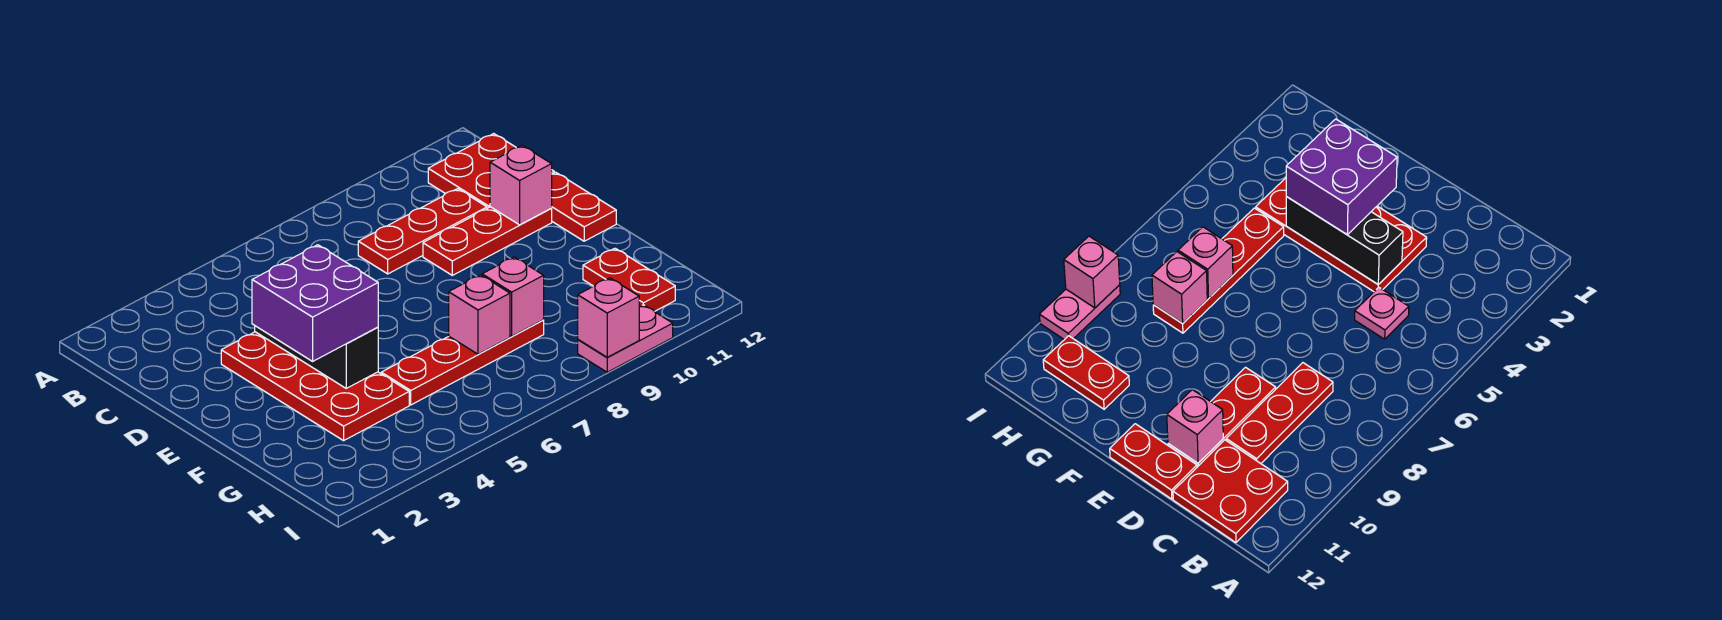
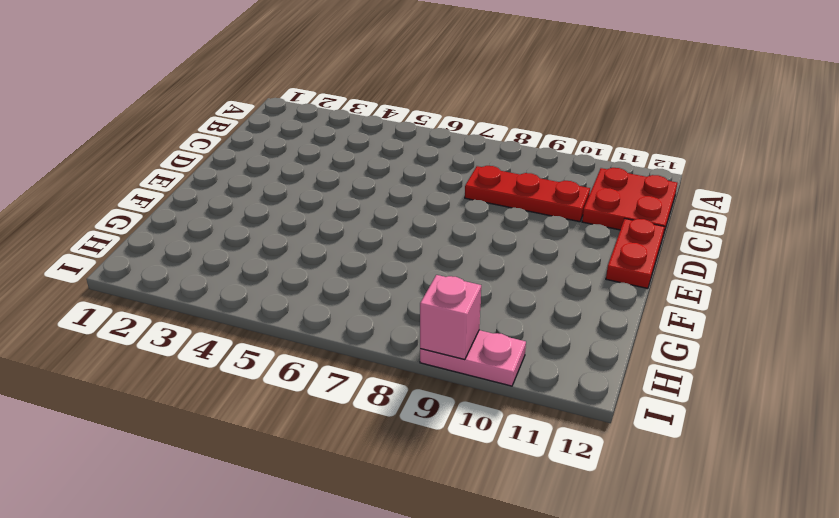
none -> pink 1x1 plate [1355,287,1409,339]
none -> red 2x4 plate [221,332,409,441]
none -> red 1x3 plate [423,207,552,275]

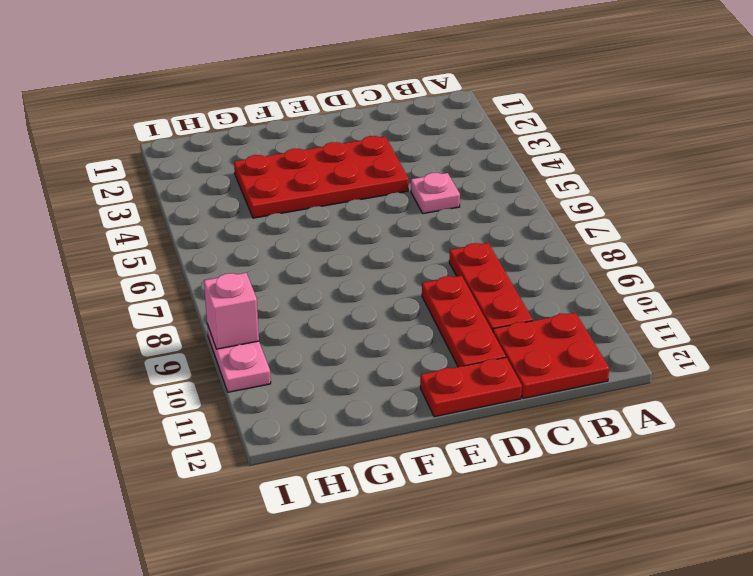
none -> red 1x4 plate [381,320,544,405]
none -> red 1x2 plate [583,248,675,311]
none -> black 1x3 brick [255,326,378,388]

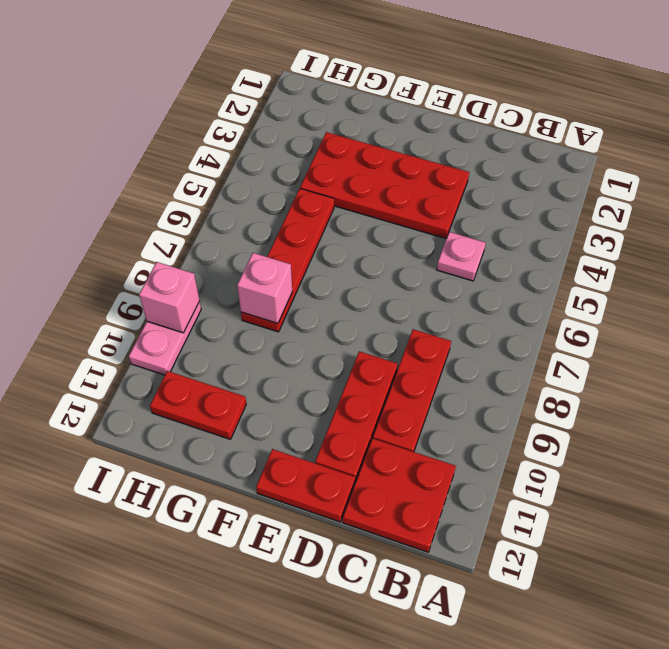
none -> black 1x3 brick [255,326,378,388]
none -> pink 1x1 brick [490,145,552,225]
none -> pink 1x1 brick [449,275,510,354]

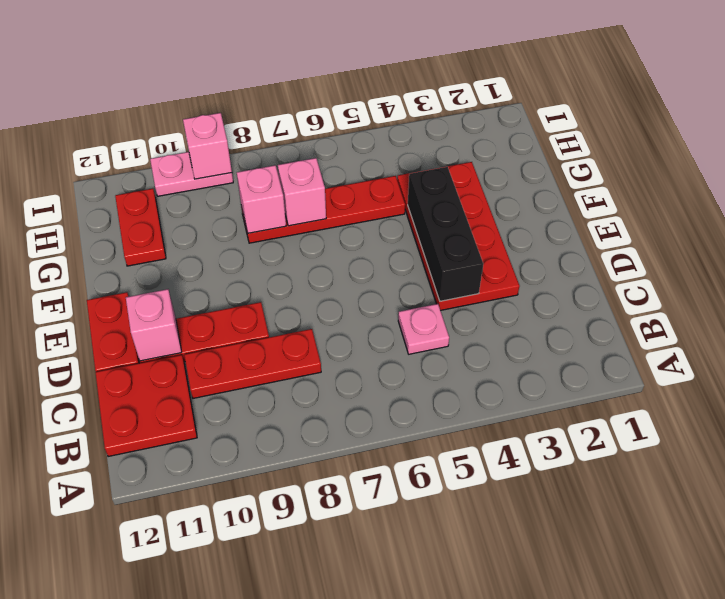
none -> purple 2x2 brick [252,245,378,361]

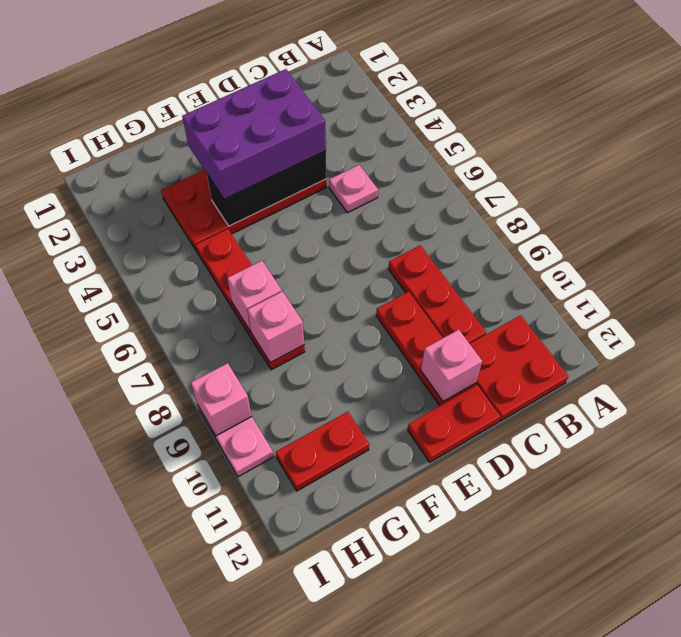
purple 2x3 brick [182,69,326,199] -> purple 2x2 brick [252,245,378,361]

